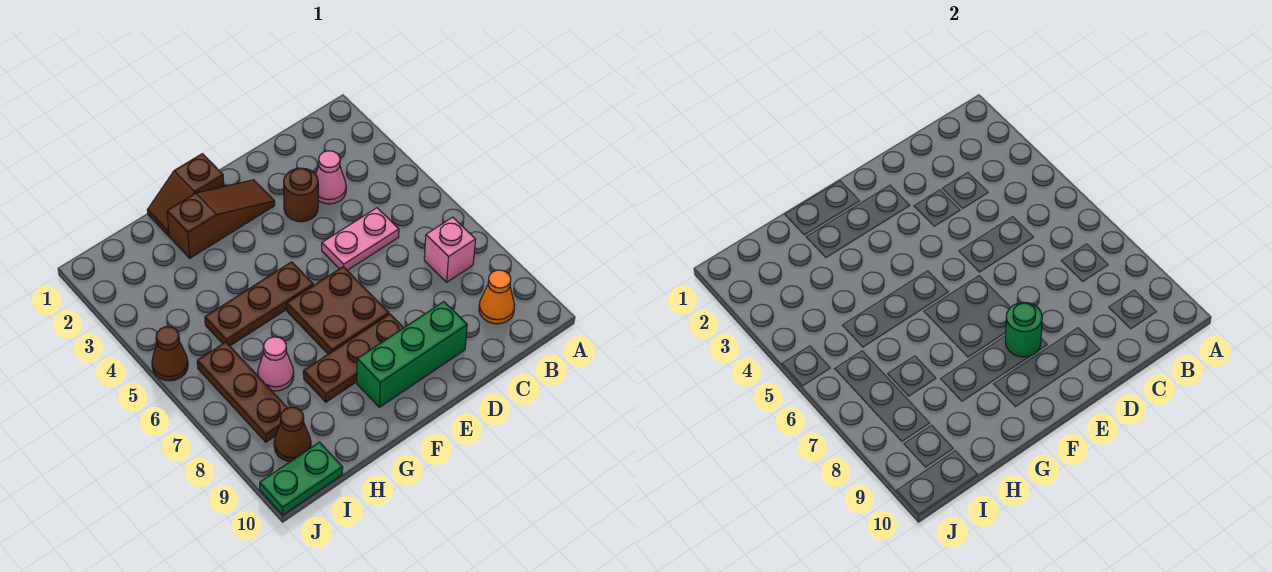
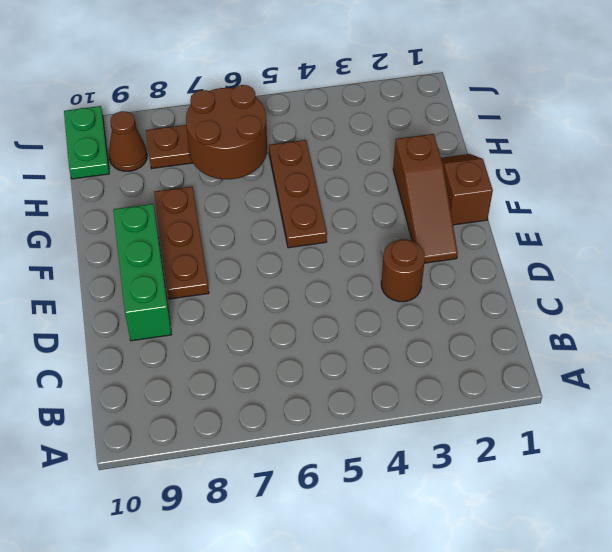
brown 2x2 round brick [186,85,267,179] -> none
none -> pink 1x1 brick [424,217,476,282]
none -> orange 1x1 cone [479,270,515,324]
none -> pink 1x1 cone [316,151,346,204]

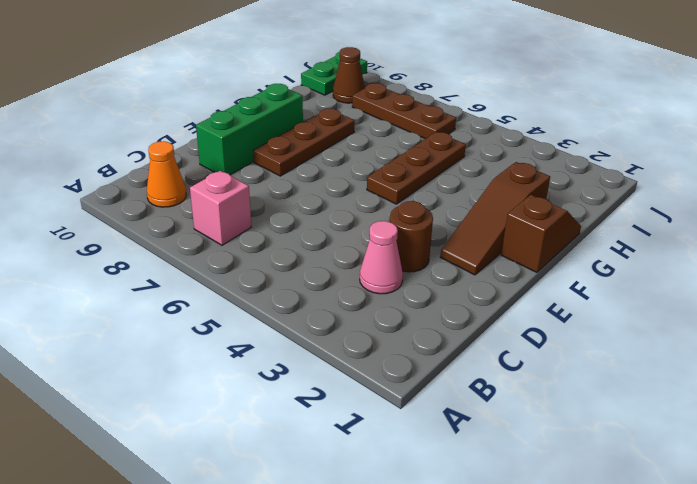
none -> pink 1x2 plate [322,208,399,270]
none -> brown 2x2 plate [287,267,389,354]
none -> pink 1x1 cone [258,337,294,391]

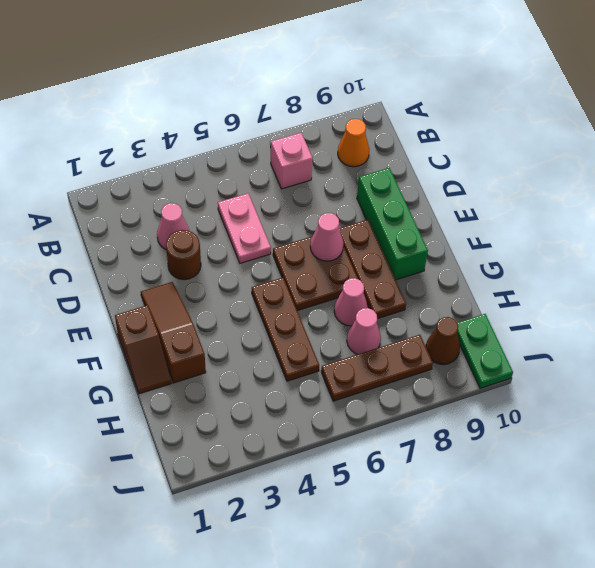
pink 1x1 cone [310,213,344,261] -> none
pink 1x1 cone [334,278,368,326] -> none
none -> brown 1x1 cone [152,327,188,381]
none -> green 1x1 round brick [1005,302,1042,357]

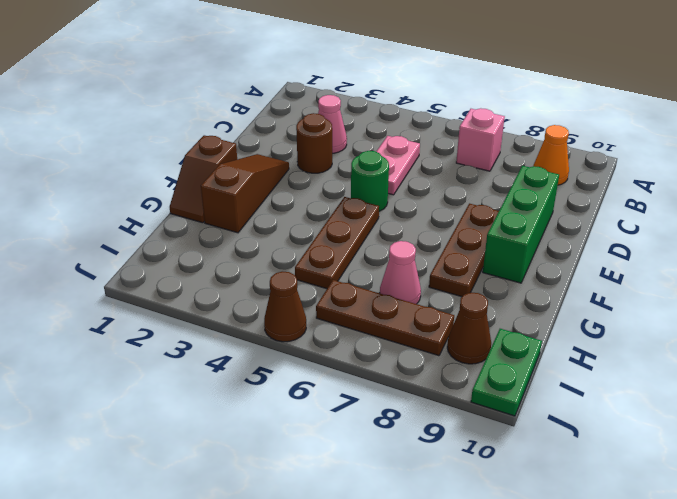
green 1x1 round brick [351,151,389,211] -> green 1x1 round brick moved to [1005,302,1042,357]
none -> brown 2x2 plate [287,267,389,354]

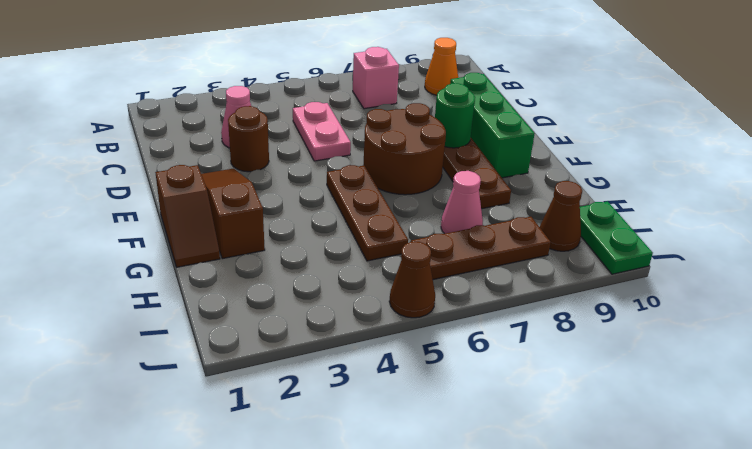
brown 2x2 round brick [363,103,446,195] -> brown 2x2 plate [287,267,389,354]

